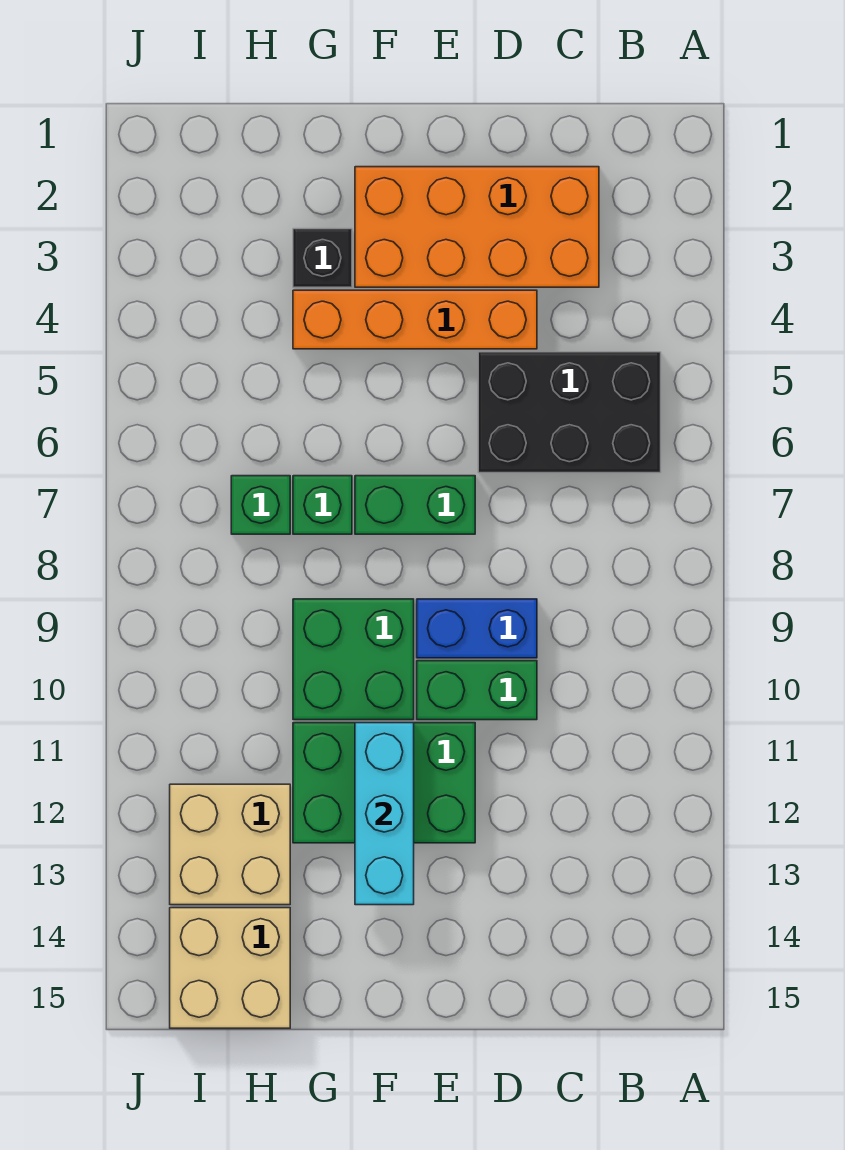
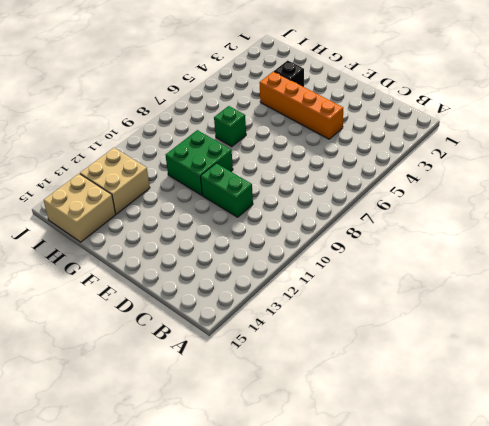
none -> black 2x3 brick [478,352,661,473]
none -> orange 2x4 brick [355,167,599,287]
none -> blue 1x2 brick [417,599,537,658]

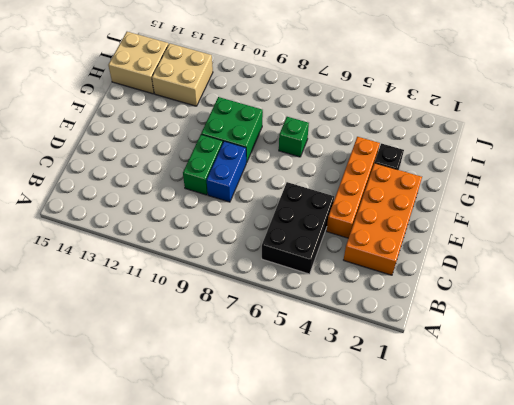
none -> green 1x2 brick [355,476,475,534]
none -> green 2x3 brick [293,723,475,843]
none -> green 1x1 brick [231,476,290,534]

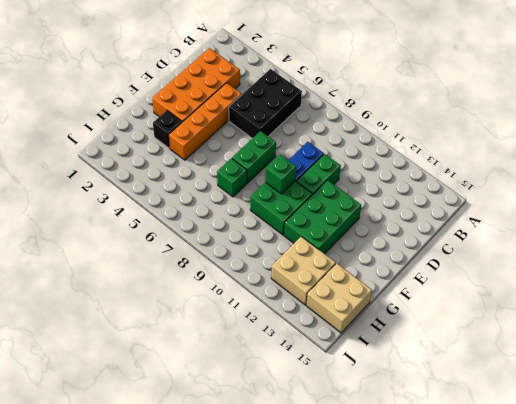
green 1x1 brick [265,155,296,194] -> green 1x1 brick moved to [231,476,290,534]
none -> cyan 1x3 brick [355,723,414,905]

